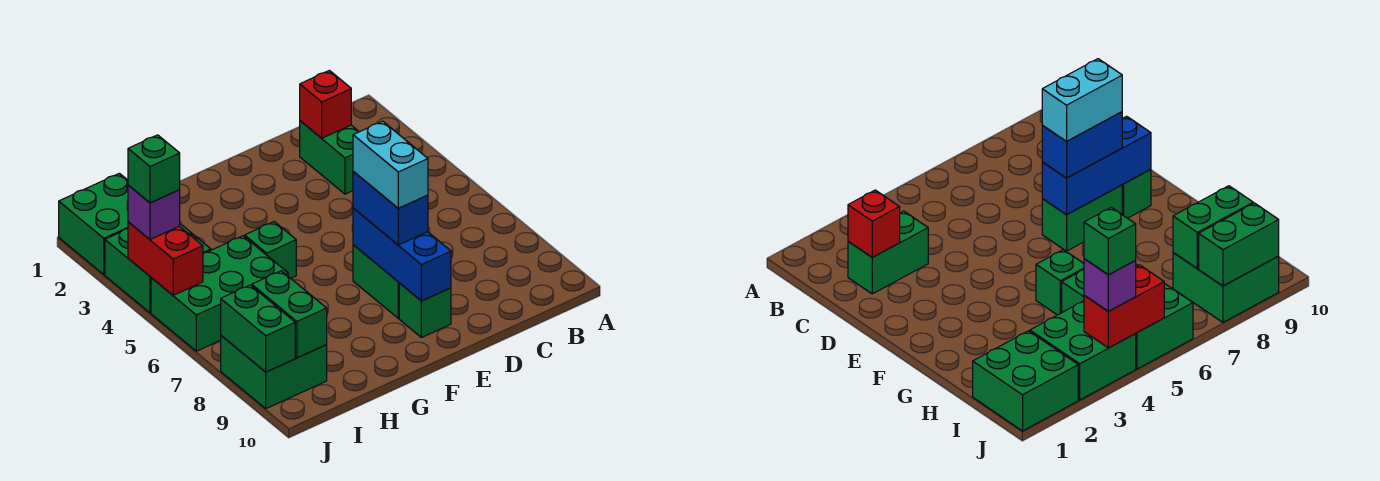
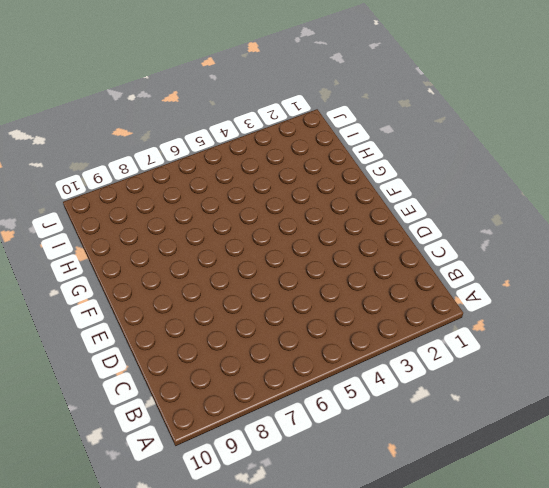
none -> green 1x2 brick [300,121,359,194]
none -> green 1x2 brick [353,245,399,318]
none -> green 1x1 brick [399,283,451,338]

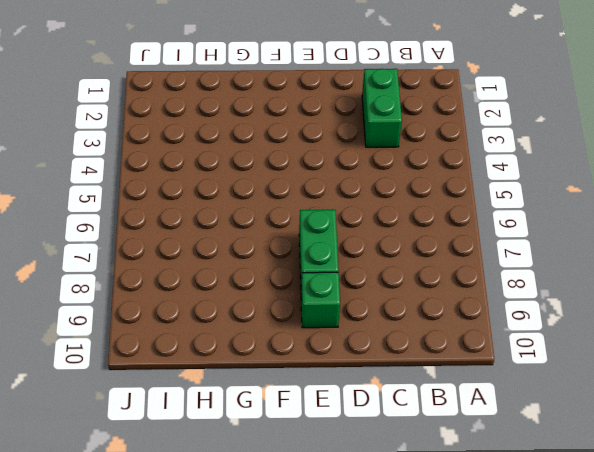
none -> green 1x1 brick [245,222,296,278]
none -> green 2x3 brick [151,236,288,351]
none -> green 2x2 brick [59,173,128,274]

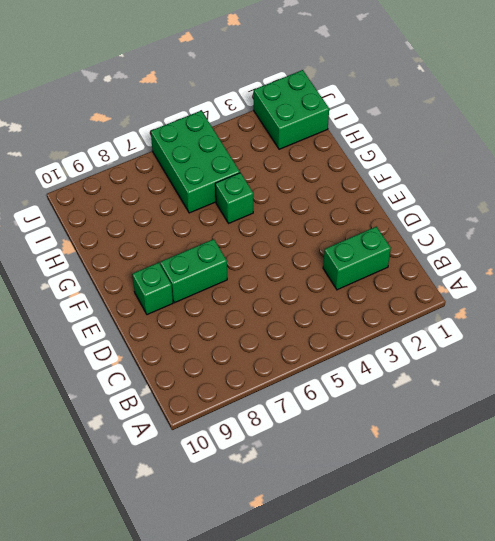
none -> green 2x2 brick [105,224,211,313]
none -> green 2x2 brick [221,336,327,409]
none -> red 1x1 brick [300,70,351,138]

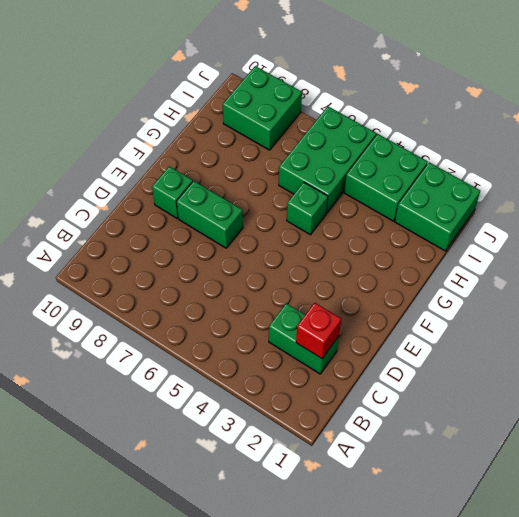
none -> blue 1x3 brick [353,208,451,301]
none -> green 1x2 brick [252,271,327,358]
none -> red 1x2 brick [128,222,203,295]

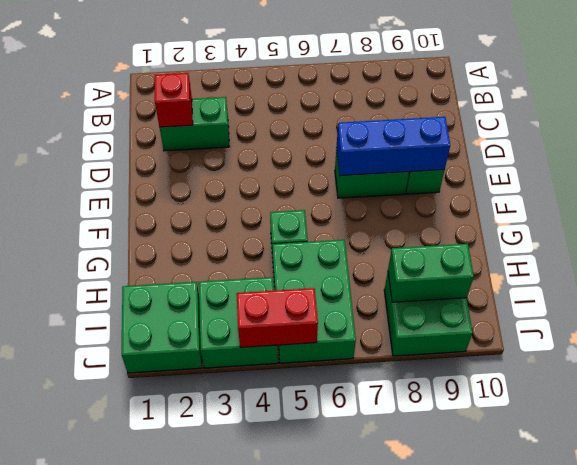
none -> green 1x2 brick [221,285,295,372]
none -> blue 1x2 brick [353,172,428,245]
none -> purple 1x1 brick [128,185,180,239]

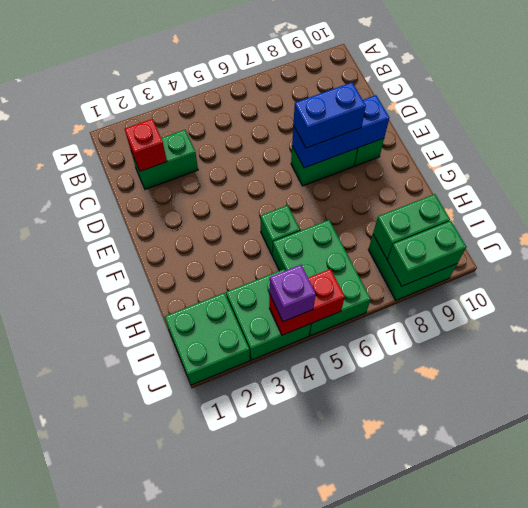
none -> cyan 1x2 brick [353,121,428,208]
none -> green 1x1 brick [128,135,180,203]

